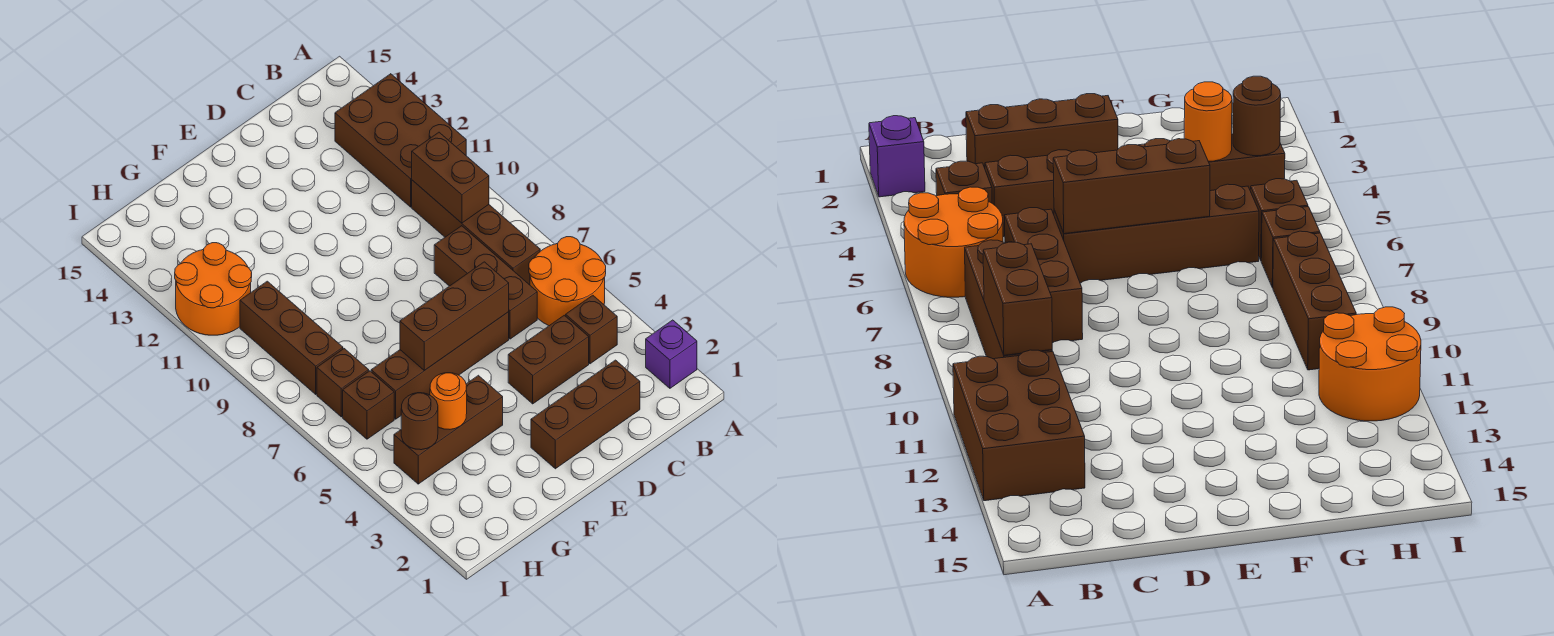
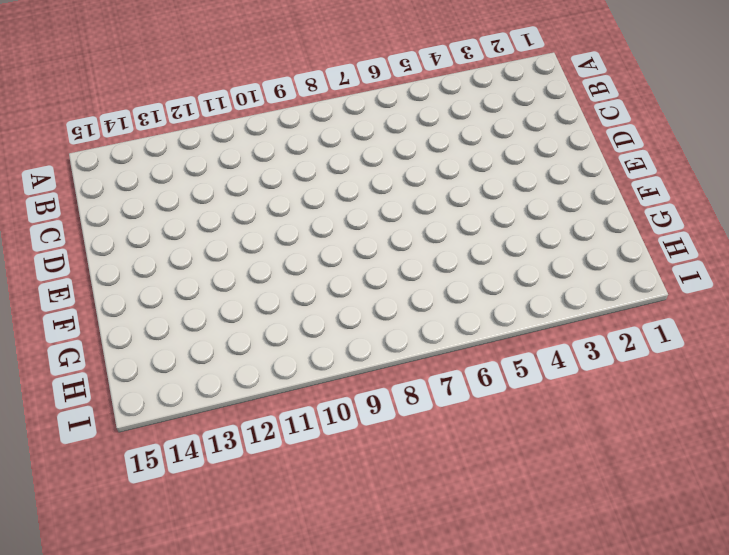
none -> purple 1x1 brick [646,320,697,388]
none -> orange 2x2 round brick [529,237,606,326]
none -> brown 2x3 brick [335,74,466,207]

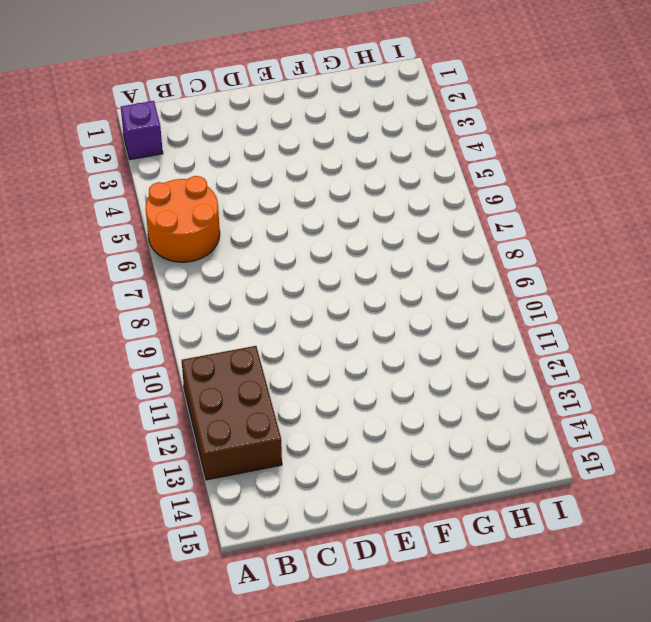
none -> brown 1x1 brick [566,295,617,364]
none -> brown 1x4 brick [412,180,540,285]
none -> brown 1x3 brick [531,360,640,469]

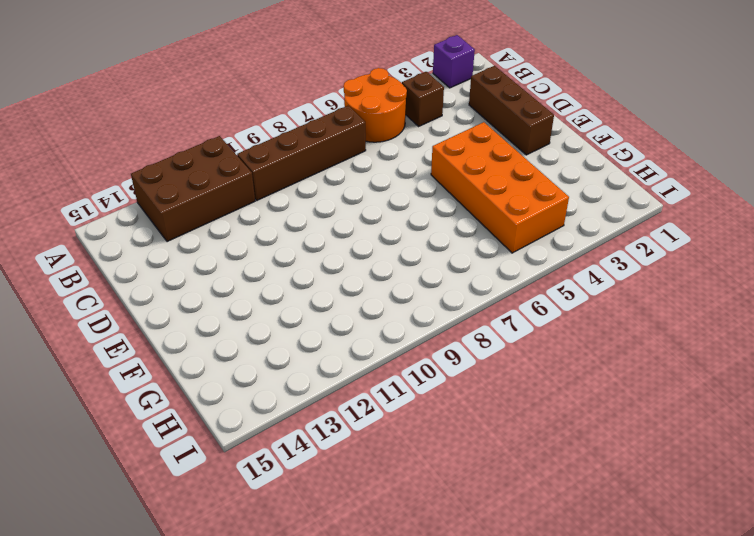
orange 2x4 brick [431,122,569,253] -> brown 1x3 brick [394,375,503,484]
none -> brown 1x2 brick [508,315,589,404]
none -> brown 1x3 brick [434,226,537,339]
none -> brown 1x4 brick [371,312,509,419]

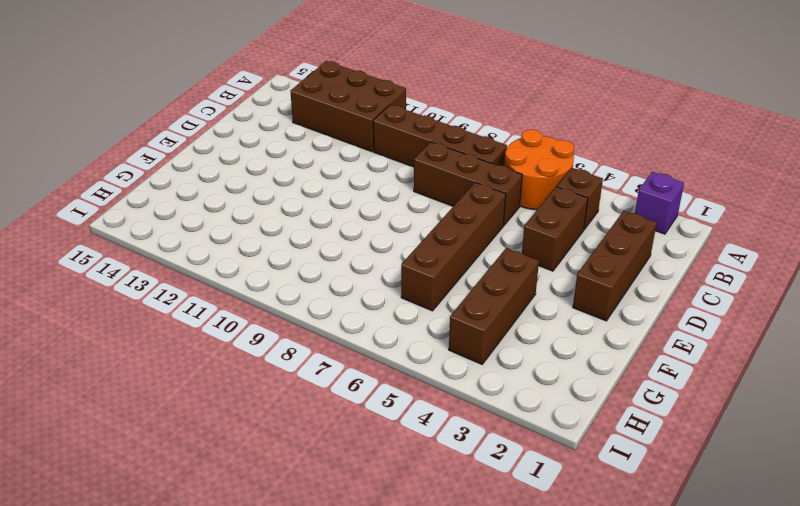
none -> brown 1x1 brick [343,371,394,439]
none -> brown 1x1 brick [317,349,369,417]
none -> brown 1x3 brick [240,281,343,394]

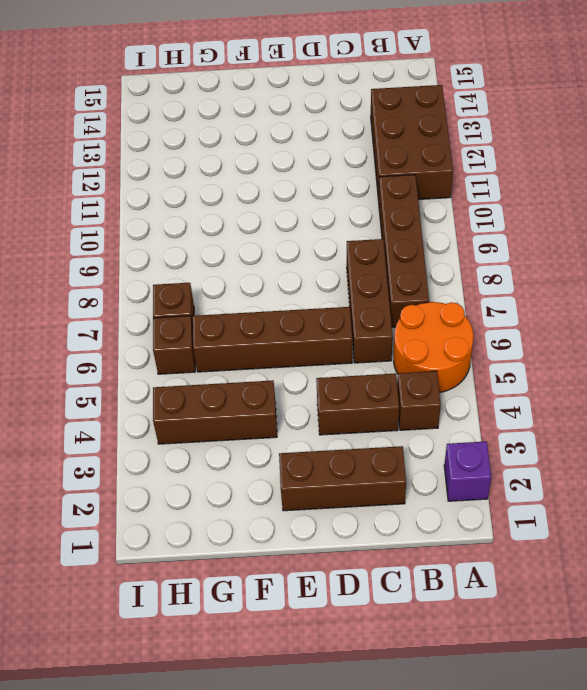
none -> brown 1x3 brick [240,281,343,394]
none -> orange 2x2 round brick [175,243,252,335]
none -> brown 1x2 brick [412,132,489,223]

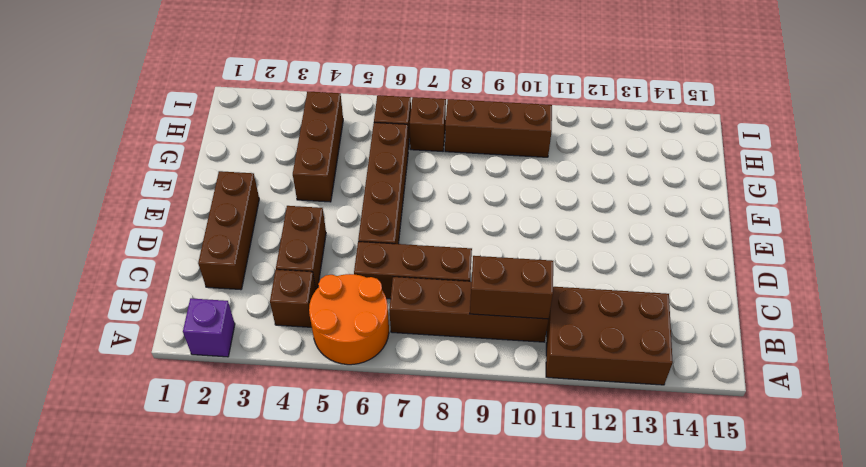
none -> orange 2x2 round brick [175,243,252,335]
none -> brown 1x3 brick [400,262,509,370]
none -> orange 1x1 round brick [430,373,467,429]

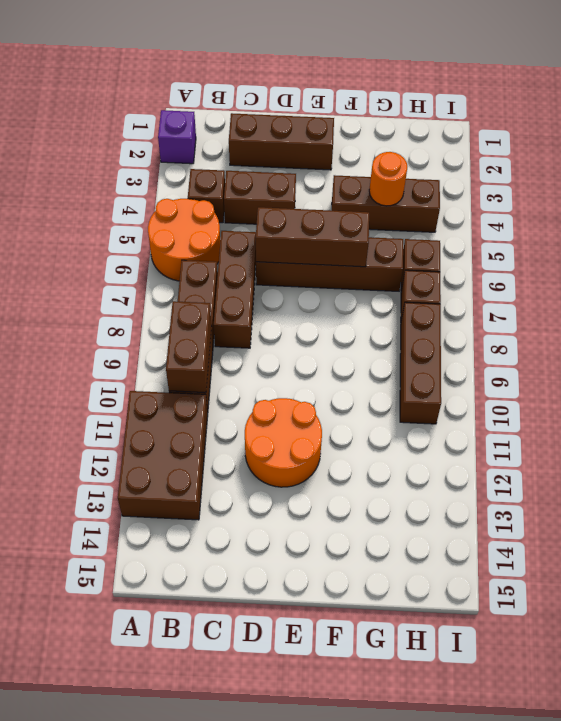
orange 2x2 round brick [245,398,322,487] -> orange 2x2 round brick moved to [175,243,252,335]
none -> brown 1x1 round brick [401,393,438,450]

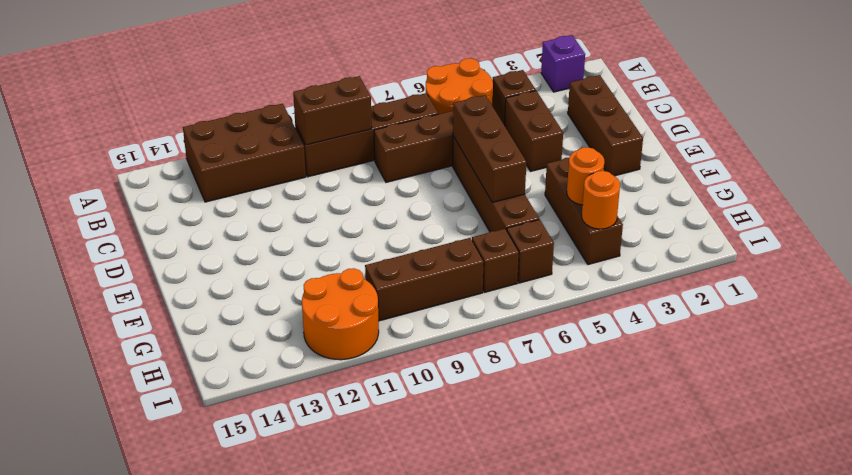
orange 1x1 round brick [582,171,620,229] -> brown 1x1 round brick [401,393,438,450]

